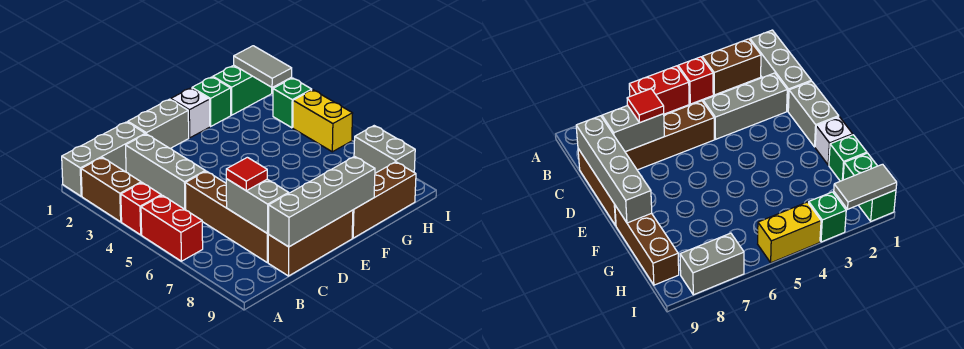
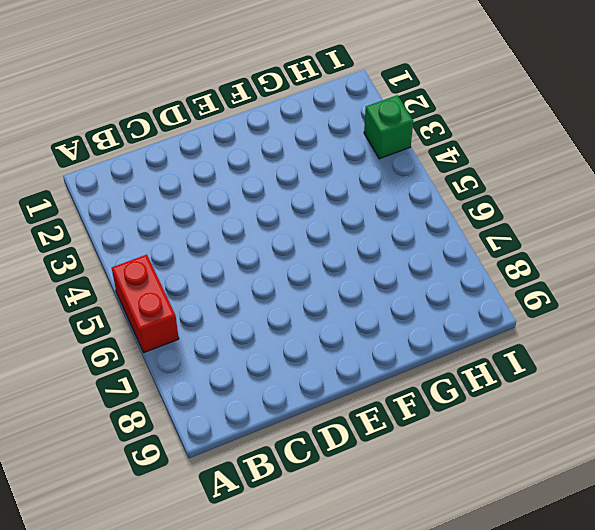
none -> grey 1x3 brick [62,122,145,196]
none -> brown 1x2 brick [81,157,141,222]
none -> red 1x1 brick [121,183,161,235]

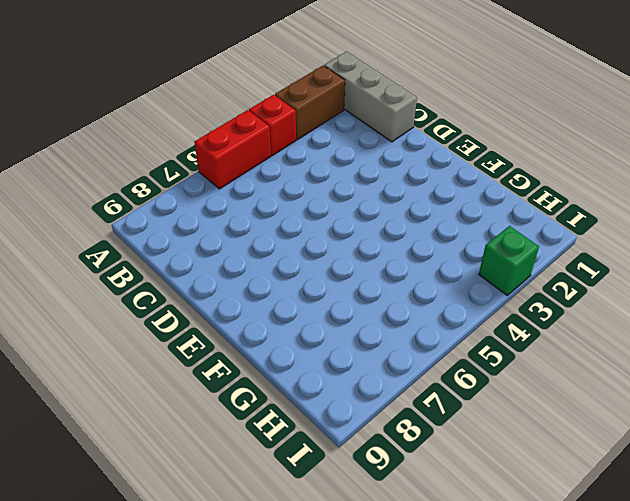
none -> grey 1x3 brick [126,134,205,210]
none -> brown 1x4 brick [185,171,269,262]
none -> brown 1x3 brick [268,210,353,276]

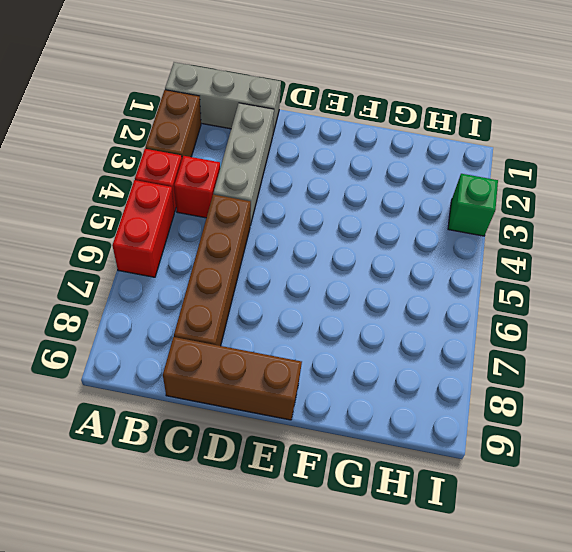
red 1x1 brick [174,156,220,218] -> none
none -> grey 1x2 brick [128,99,189,148]
none -> white 1x1 brick [171,88,210,138]
none -> brown 1x3 brick [352,162,416,238]

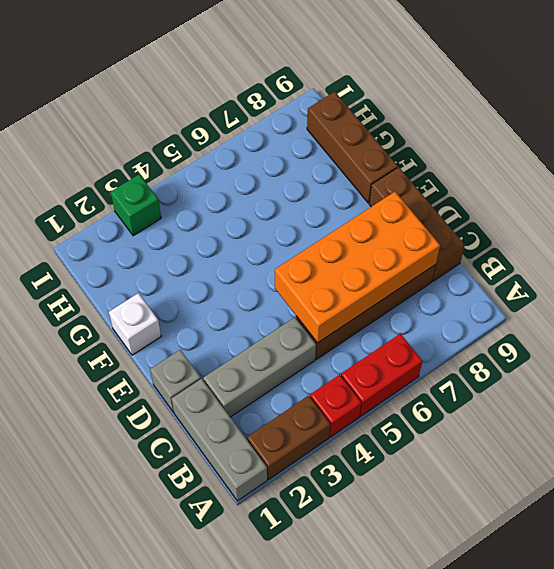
orange 2x4 brick [275,192,440,343] -> grey 1x2 brick [226,179,289,234]
grey 1x1 brick [150,350,201,412] -> grey 1x2 brick [128,99,189,148]
none -> green 1x1 brick [192,77,231,126]
none -> green 1x2 brick [213,65,272,115]
none -> yellow 1x2 brick [293,90,353,152]

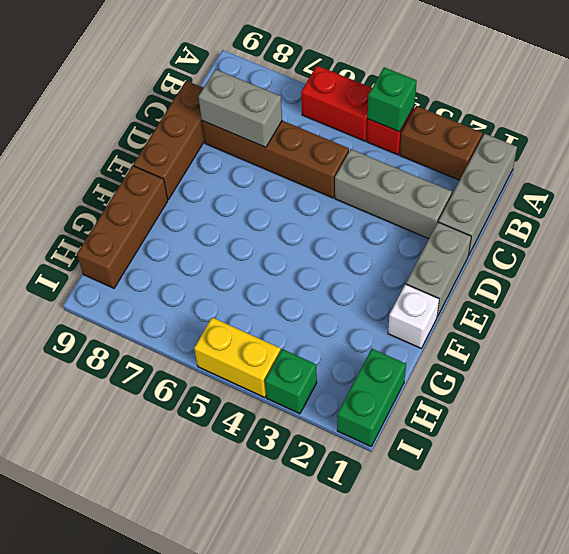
green 1x1 brick [368,67,417,132] -> green 1x1 brick moved to [192,77,231,126]
none -> grey 1x2 brick [354,126,415,173]
none -> grey 1x4 brick [269,157,375,247]
none -> grey 1x2 tile [234,46,292,88]

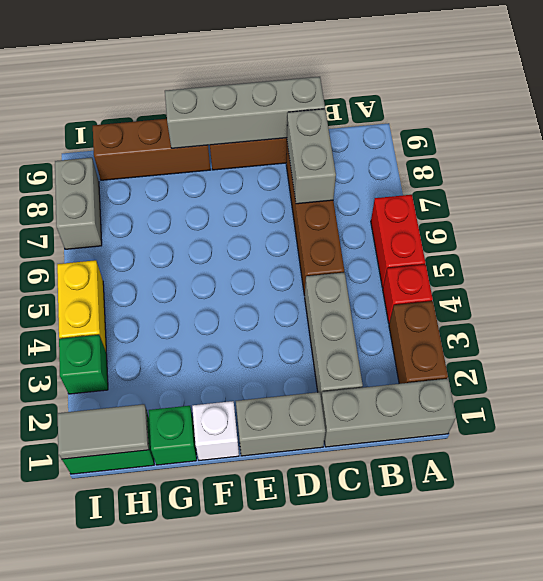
grey 1x2 tile [58,404,149,459] -> grey 1x2 tile turned to [234,46,292,88]
none -> red 1x1 tile [226,157,267,191]

